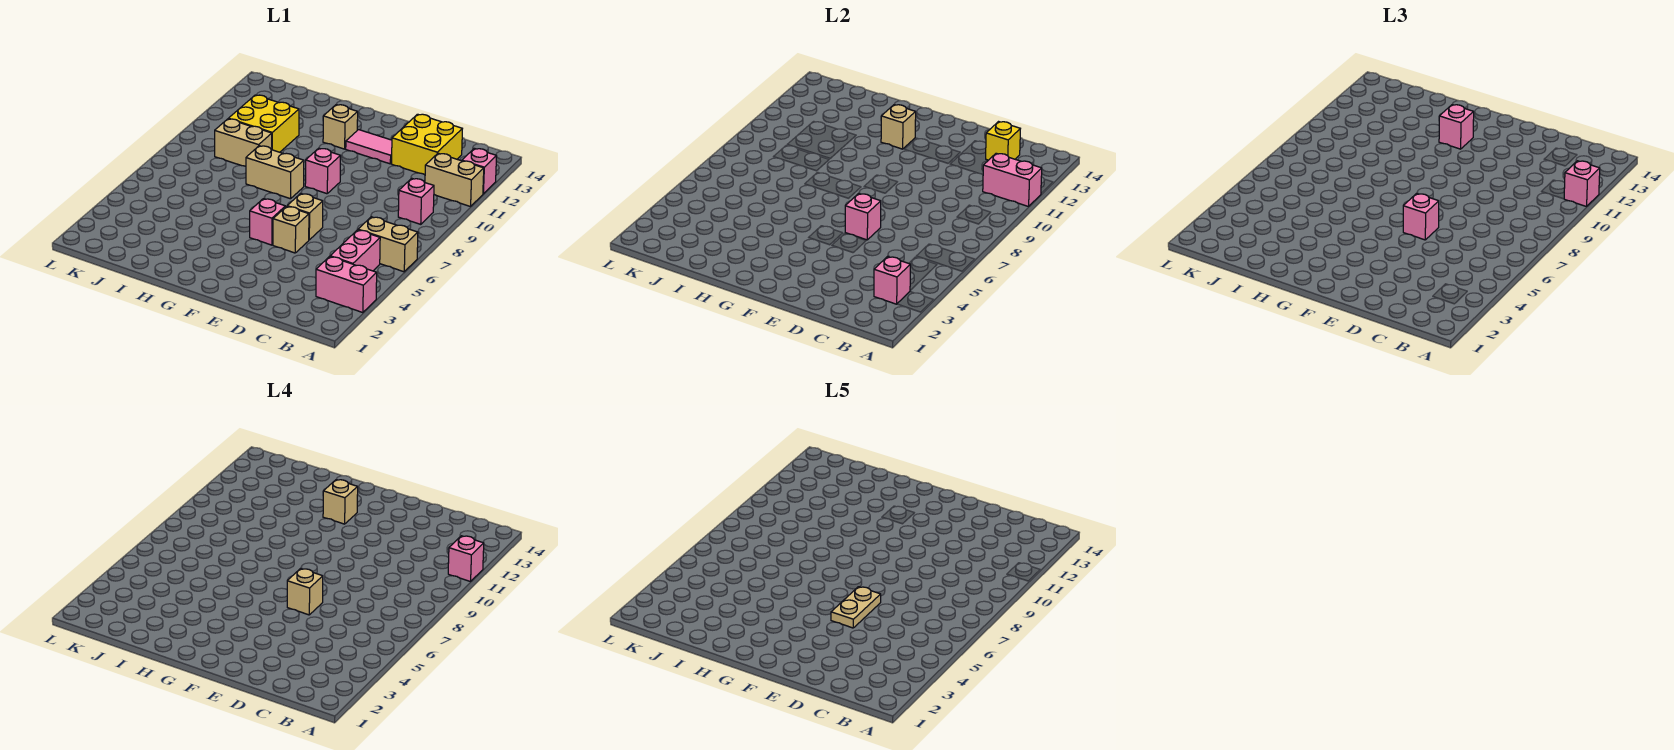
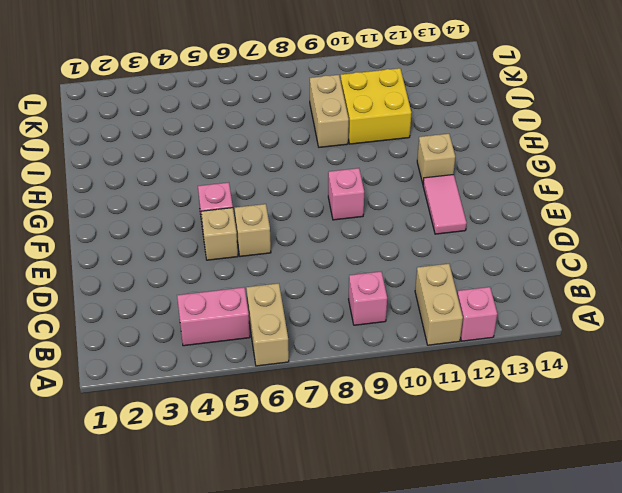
none -> pink 1x2 brick [316,257,377,313]
none -> yellow 2x2 brick [392,114,462,175]
none -> tan 1x2 brick [246,146,304,199]

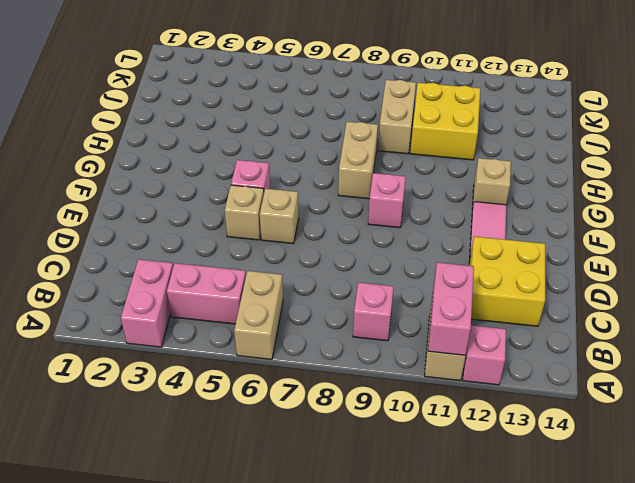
none -> pink 1x1 brick [874,257,910,304]
none -> yellow 1x1 brick [986,122,1020,160]
none -> pink 1x1 brick [845,194,881,240]

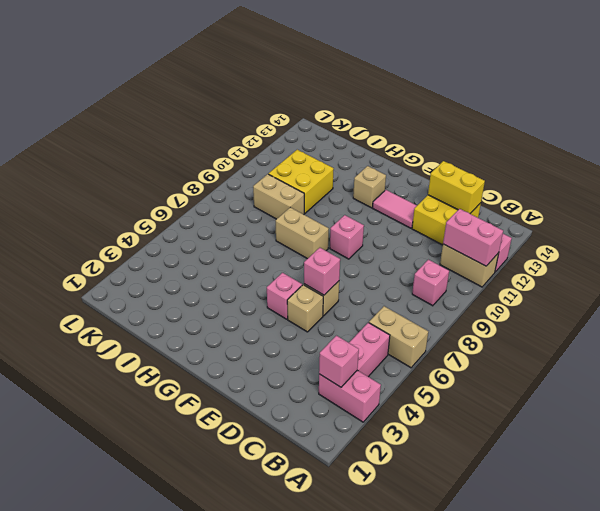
yellow 1x2 brick [428,161,485,213] -> yellow 1x1 brick [986,122,1020,160]
none -> tan 1x1 brick [881,105,916,149]
none -> pink 1x1 brick [1564,161,1600,206]
none -> pink 1x1 brick [1403,194,1439,240]

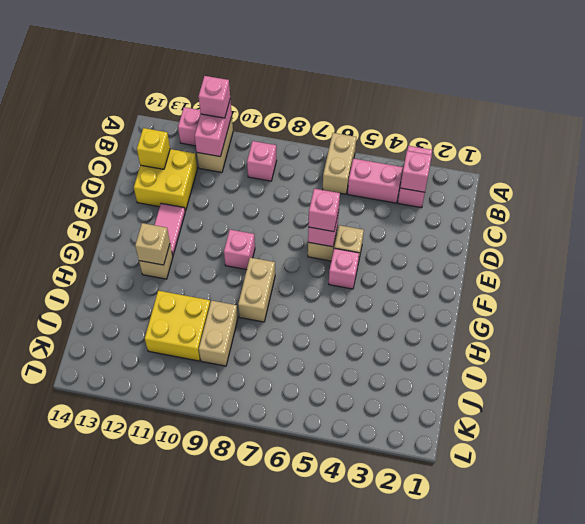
none -> pink 1x1 brick [1439,105,1474,149]
none -> pink 1x1 brick [448,536,484,581]
none -> tan 1x1 brick [287,569,323,615]

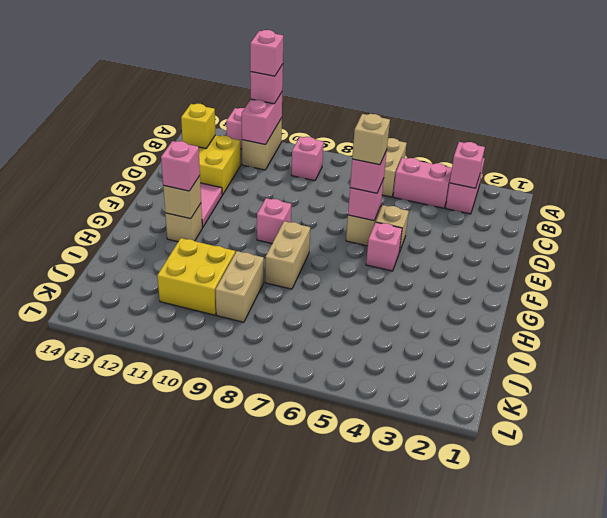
none -> tan 1x1 brick [323,480,358,524]
none -> tan 1x2 plate [831,587,881,628]

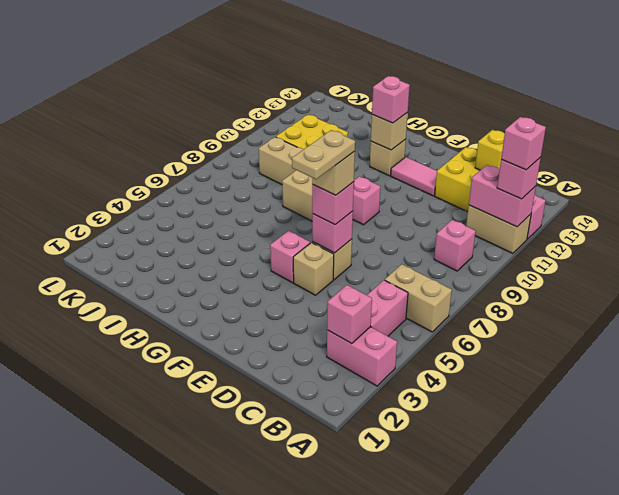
none -> tan 1x1 brick [323,480,358,524]

